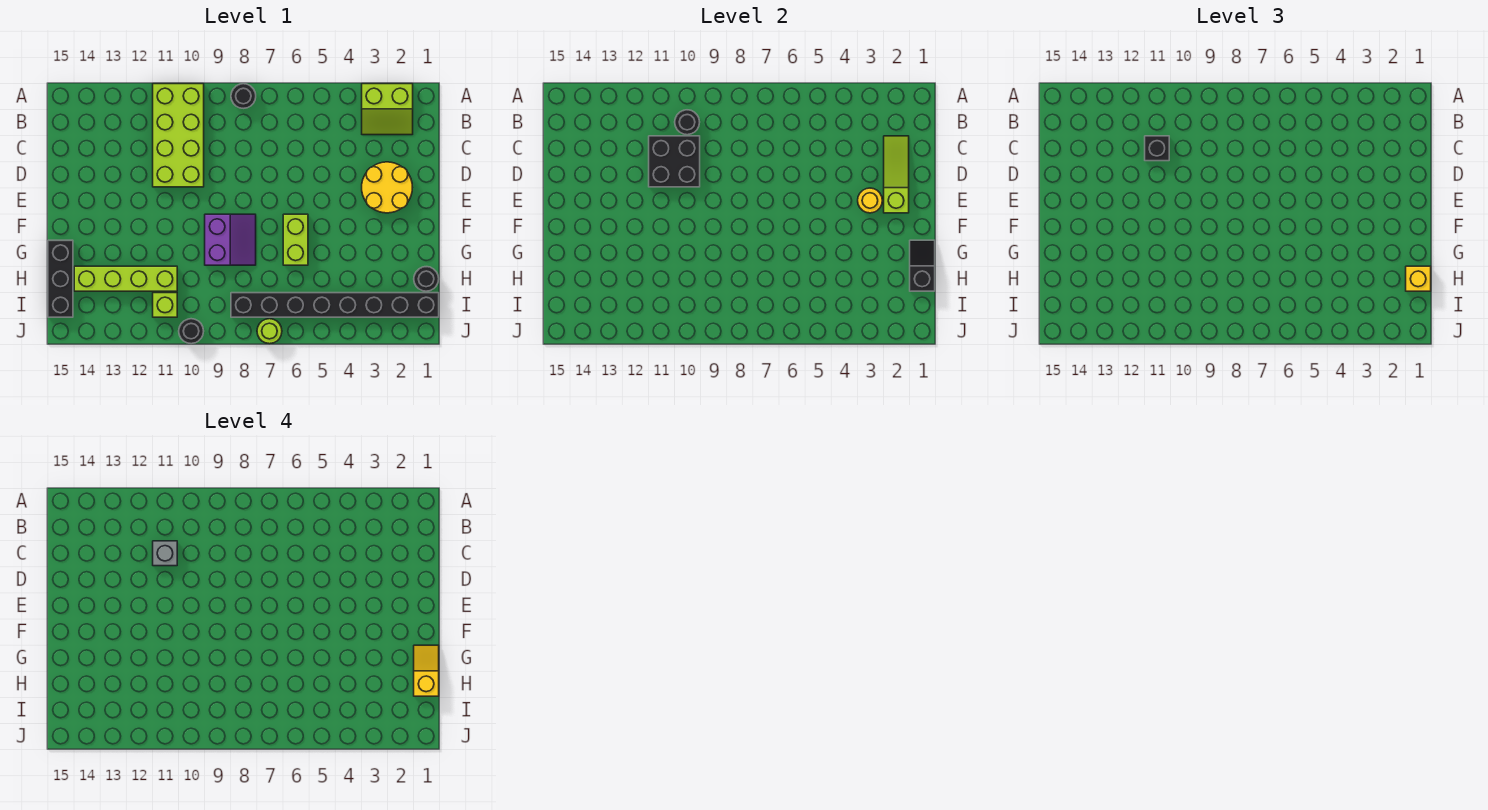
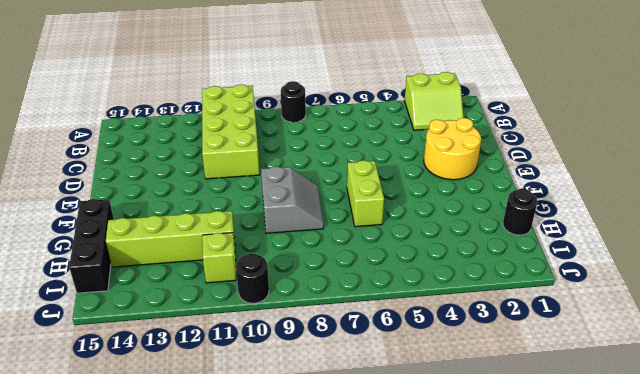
grey 2x2 slope [261,166,324,233] -> purple 2x2 slope [205,214,256,265]
none -> black 1x8 brick [231,293,439,317]
none -> lime 1x1 round brick [257,319,282,344]
none -> black 1x1 round brick [675,110,700,135]

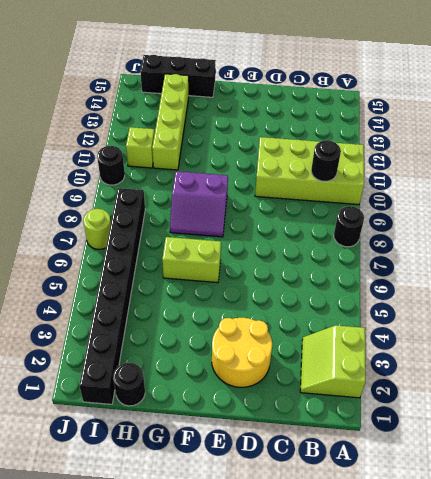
none -> lime 1x3 slope [884,136,909,213]
none -> black 2x2 brick [649,136,700,187]
none -> yellow 1x1 round brick [858,188,882,213]

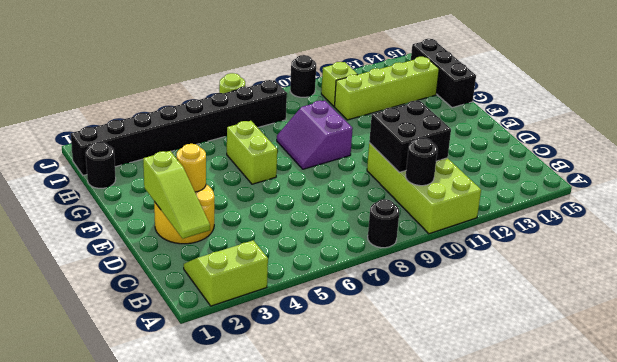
none -> black 1x2 slope [910,240,935,291]
none -> black 1x1 brick [1145,136,1169,161]
none -> yellow 1x1 brick [1406,266,1431,291]

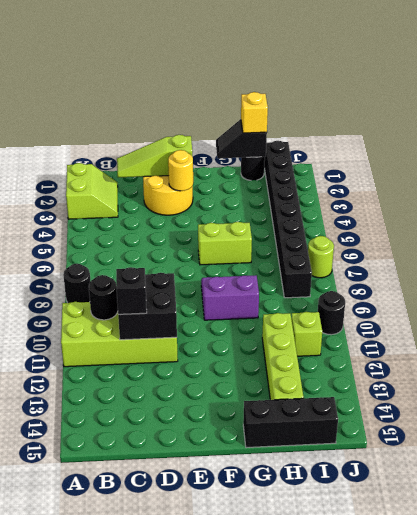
none -> grey 1x1 brick [153,541,177,566]
none -> yellow 1x2 slope [414,645,439,696]

